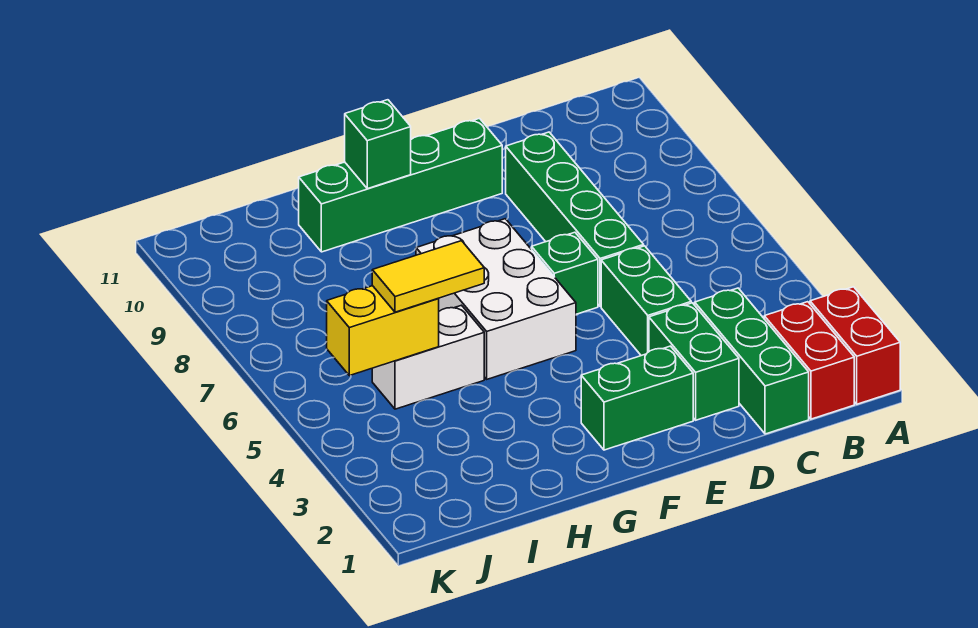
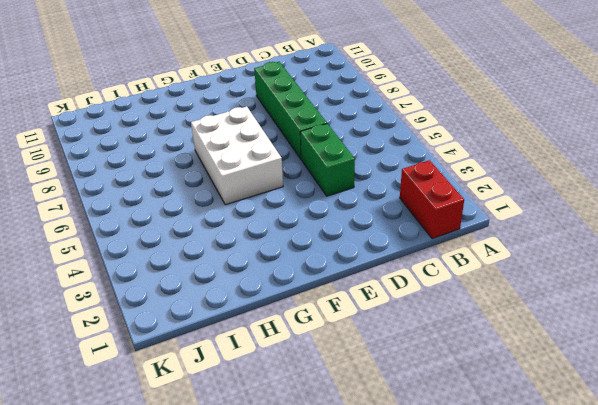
none -> red 1x2 brick [810,287,900,404]
none -> green 1x3 brick [695,288,809,434]
none -> green 1x2 brick [649,303,739,420]

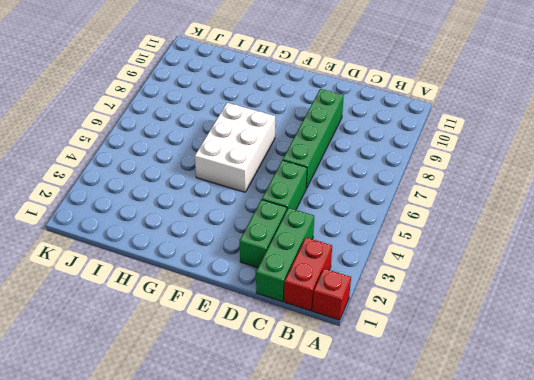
red 1x1 brick [313,269,351,320] -> red 1x2 brick [810,287,900,404]
none -> green 1x2 brick [581,346,693,450]
none -> green 1x1 brick [532,232,598,314]
none -> green 1x4 brick [299,118,502,252]

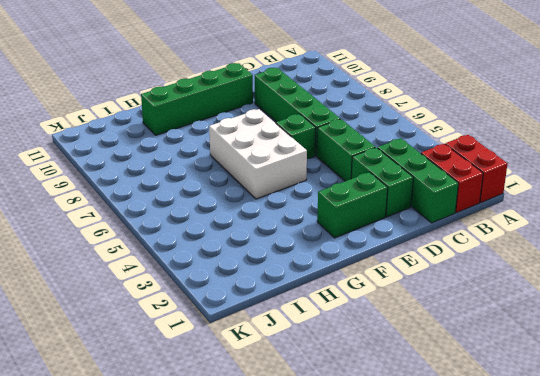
none -> white 1x2 brick [372,305,484,409]
none -> green 1x1 brick [345,100,411,189]
none -> yellow 1x2 brick [327,286,439,376]

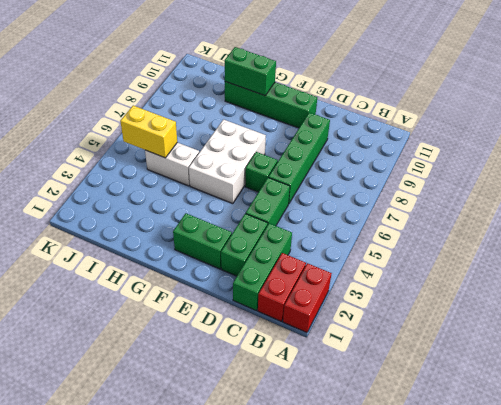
green 1x2 brick [224,47,276,96] -> green 1x1 brick [345,100,411,189]
none -> yellow 1x2 tile [372,241,484,312]

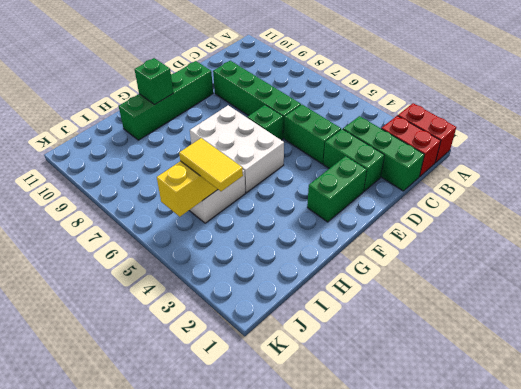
yellow 1x2 tile [179,138,243,191] -> yellow 1x2 tile turned to [372,241,484,312]

